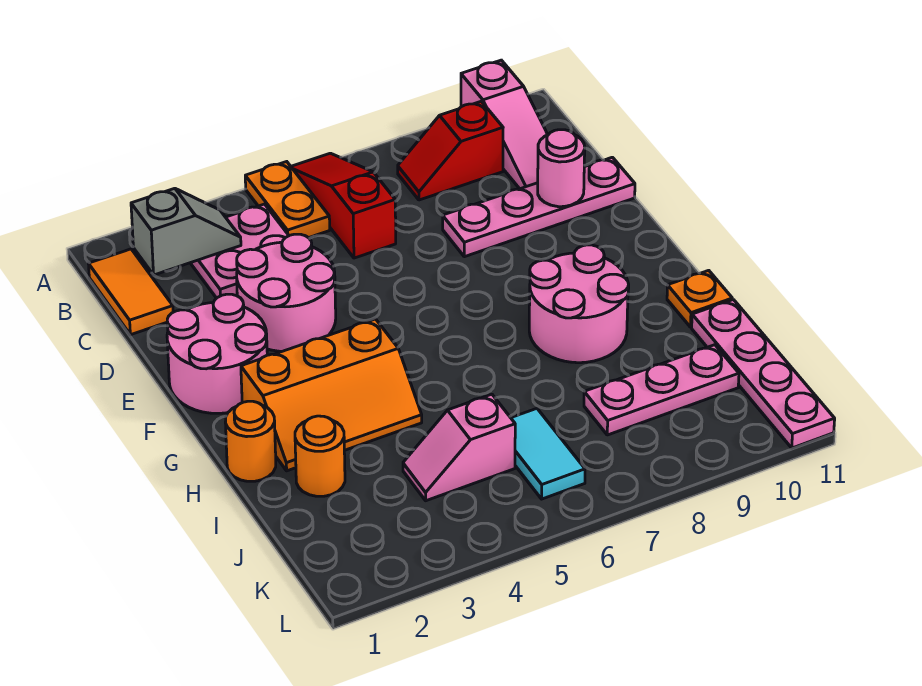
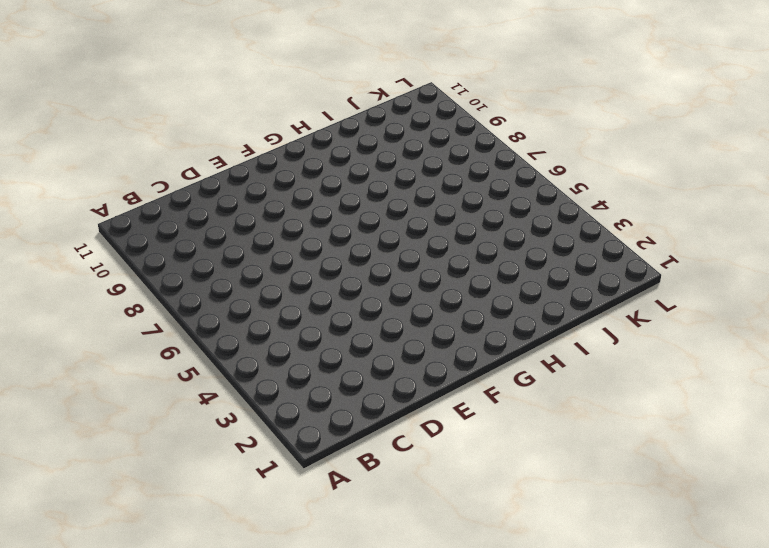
none -> orange 1x2 plate [245,162,330,238]
none -> red 1x3 slope [291,153,396,258]
none -> pink 1x3 slope [461,60,548,189]

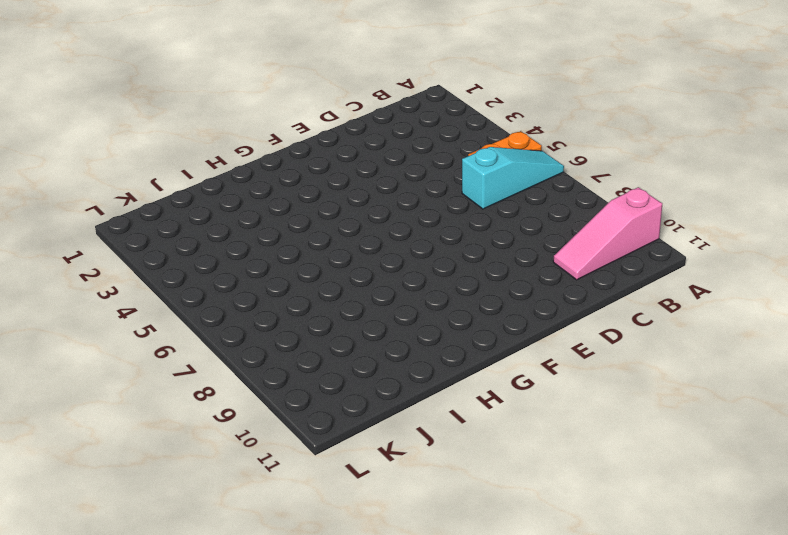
cyan 1x3 slope [462,147,564,209] -> red 1x3 slope [291,153,396,258]
none -> orange 1x2 tile [89,249,173,335]
none -> pink 2x2 plate [191,204,289,298]
none -> red 1x2 slope [398,101,503,200]

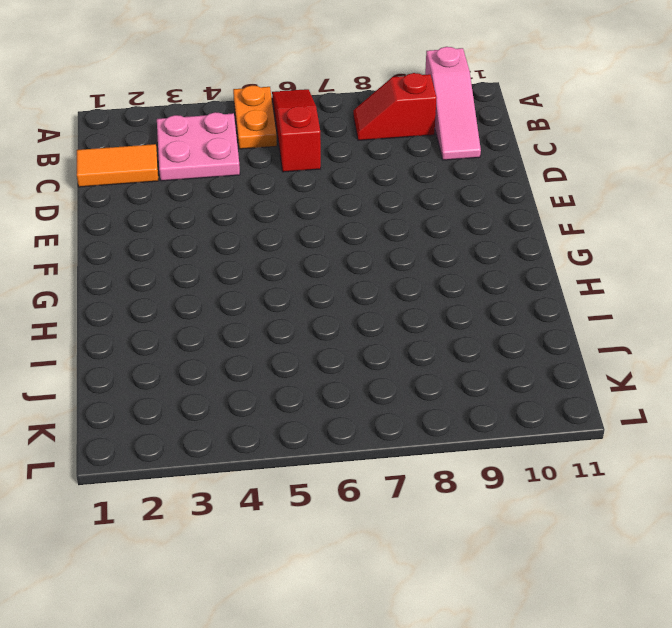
orange 1x2 tile [77,144,159,187] -> orange 1x2 tile turned to [89,249,173,335]
none -> pink 2x2 round brick [237,234,336,351]
none -> pink 1x4 plate [443,157,635,257]
none -> pink 2x2 round brick [167,294,267,413]

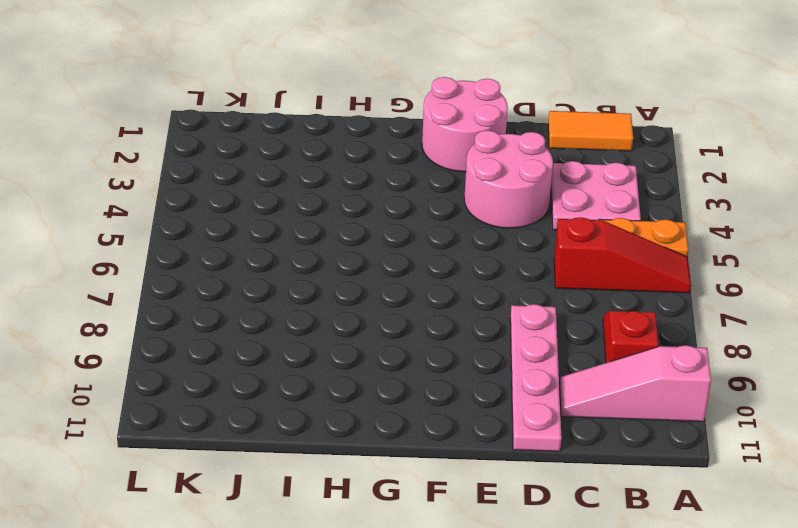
none -> orange 2x3 slope [241,319,422,471]
none -> pink 2x2 round brick [529,245,629,363]
none -> orange 1x1 round brick [225,401,276,481]

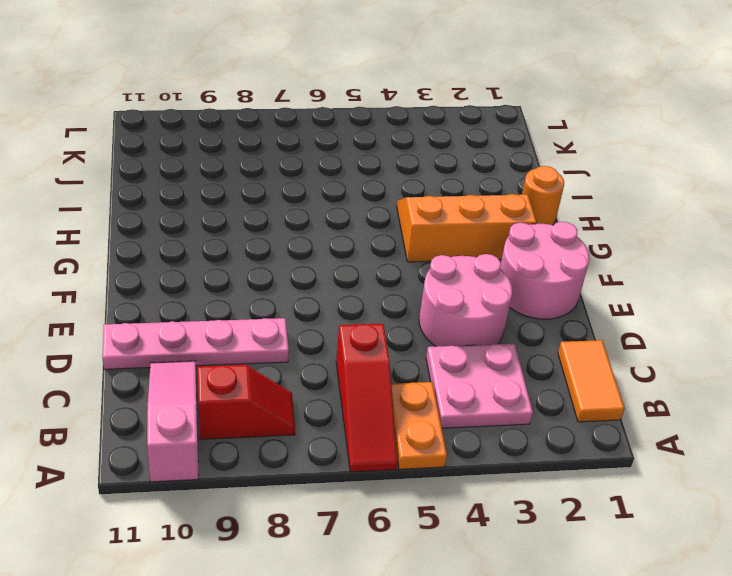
none -> pink 2x2 round brick [529,245,629,363]
none -> orange 1x1 plate [667,270,732,327]
none -> orange 1x1 round brick [295,416,345,496]

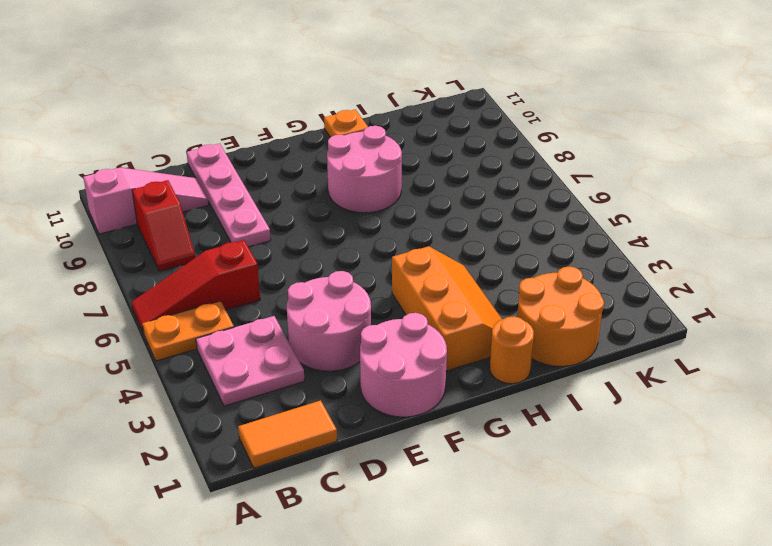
orange 2x2 round brick [517,266,604,366] -> orange 1x1 round brick [295,416,345,496]
none -> pink 1x4 plate [692,300,835,448]
none -> pink 1x2 slope [403,394,515,501]
none -> cyan 1x2 tile [511,409,585,499]

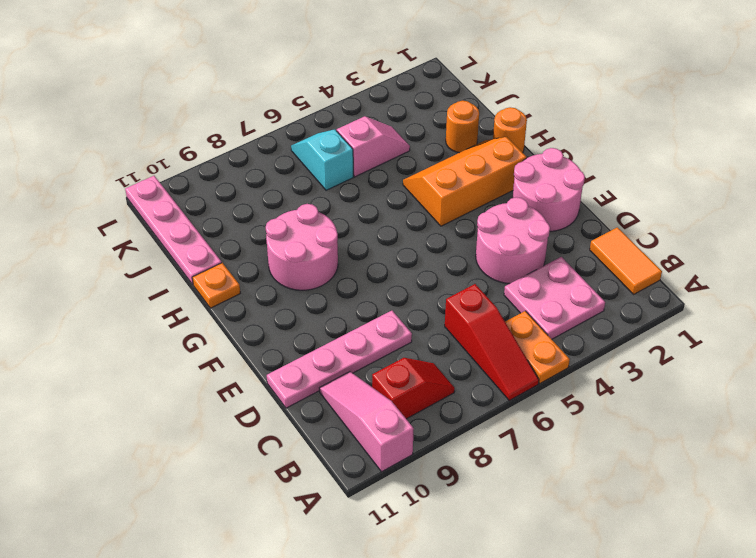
cyan 1x2 slope [291,129,353,190] -> cyan 1x2 tile [511,409,585,499]
none -> pink 1x3 plate [584,345,739,435]
none -> grey 1x2 slope [131,188,241,275]
none -> pink 1x1 round brick [538,130,585,207]

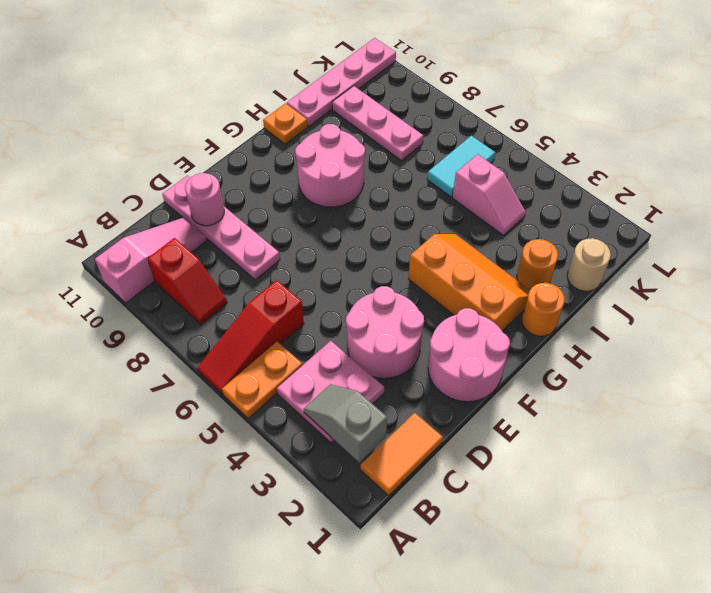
tan 1x1 round brick [567,238,611,291] -> none

